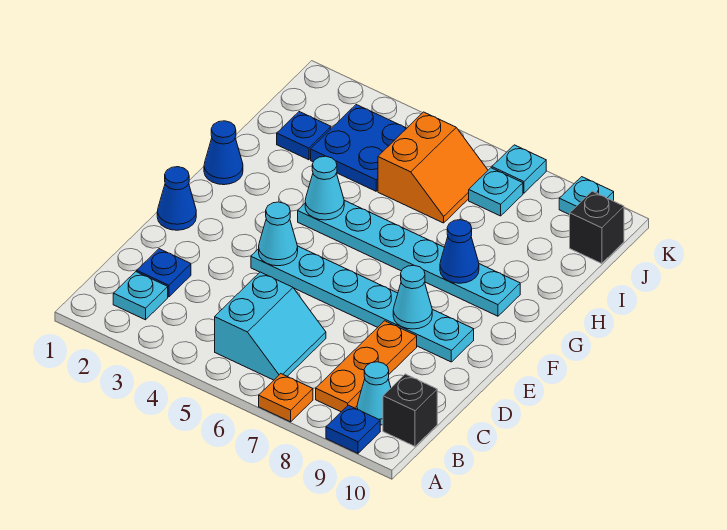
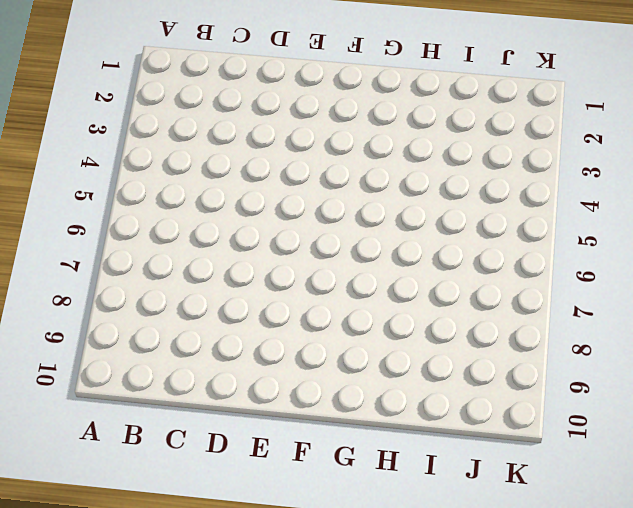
none -> orange 1x1 plate [259,374,313,422]
none -> blue 1x1 plate [326,405,380,453]
none -> cyan 1x1 plate [113,272,168,320]

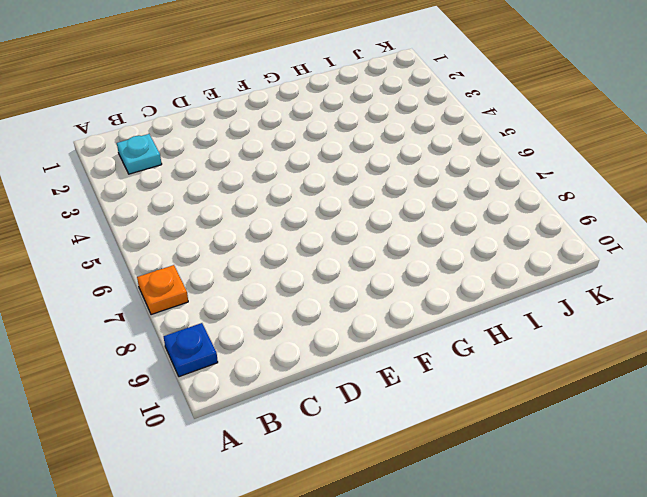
none -> cyan 2x2 slope [215,272,326,380]
none -> orange 1x3 plate [316,321,417,412]
none -> cyan 1x1 cone [357,362,391,425]

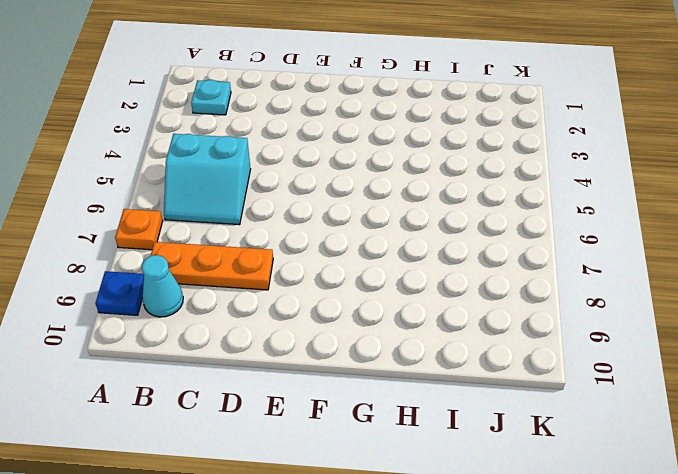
none -> black 1x1 brick [383,374,437,446]
none -> blue 1x1 plate [137,249,191,297]
none -> blue 1x1 cone [157,167,196,230]

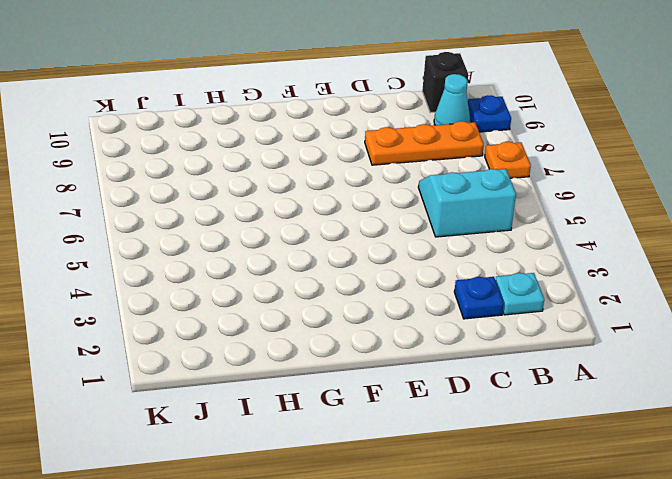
none -> blue 1x1 cone [157,167,196,230]
none -> cyan 1x6 plate [251,246,474,362]
none -> blue 1x1 cone [204,121,243,185]

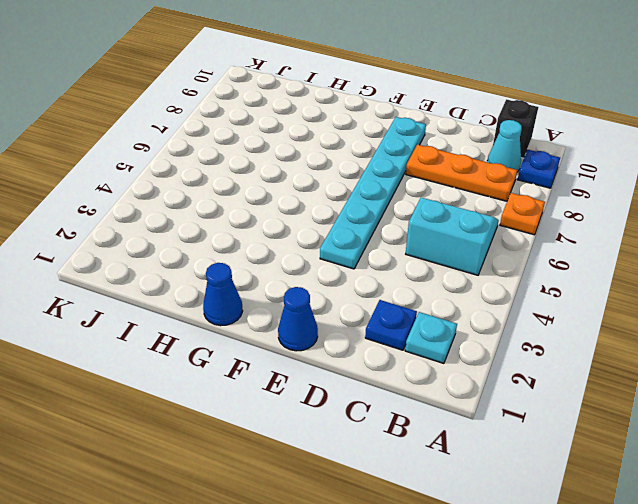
none -> cyan 1x6 plate [298,201,520,316]
none -> blue 1x1 plate [277,112,331,160]
none -> blue 2x2 plate [311,105,407,191]

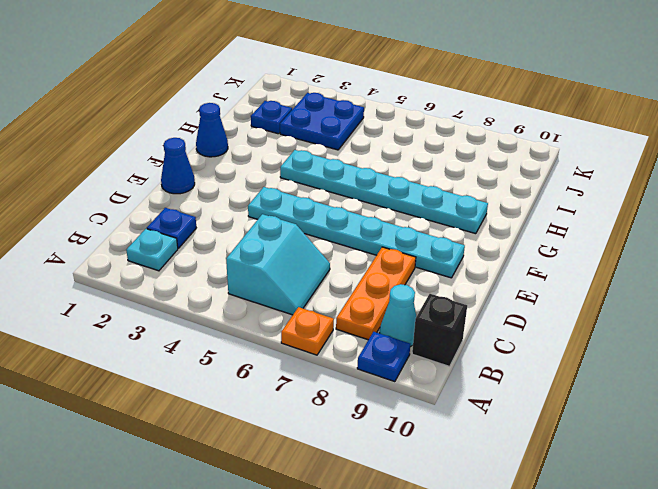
none -> orange 2x2 slope [378,112,488,223]
none -> cyan 1x1 plate [469,168,523,216]
none -> black 1x1 brick [570,191,624,264]

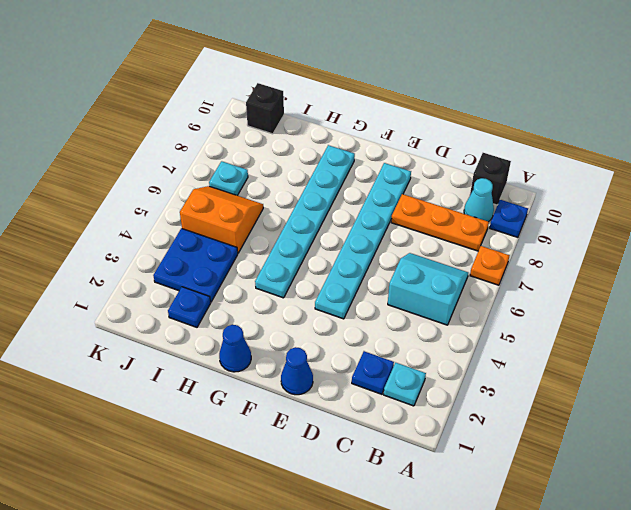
none -> cyan 1x1 plate [492,145,546,193]
none -> cyan 1x1 plate [559,177,614,215]
none -> cyan 1x1 cone [259,202,298,266]

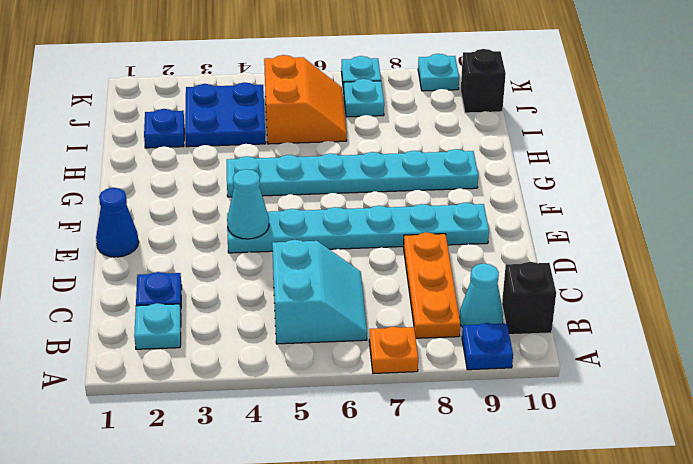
none -> blue 1x1 cone [204,121,243,185]
none -> cyan 1x1 cone [393,265,432,329]
none -> cyan 1x1 cone [305,156,344,220]

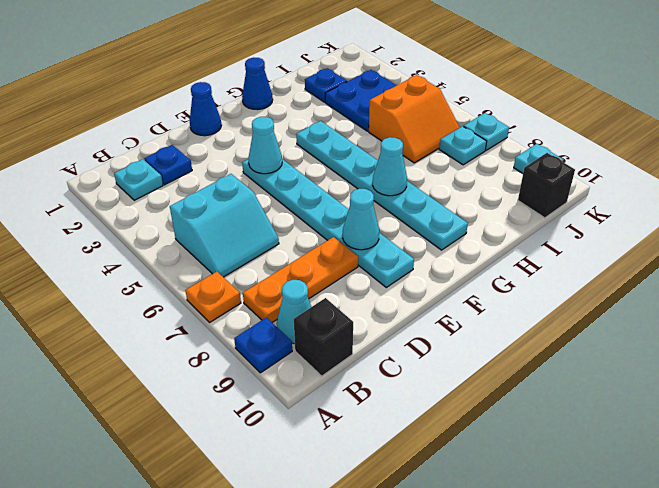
cyan 1x1 cone [373,137,407,196] -> cyan 1x1 cone moved to [305,156,344,220]
none -> blue 1x1 cone [440,220,479,283]

